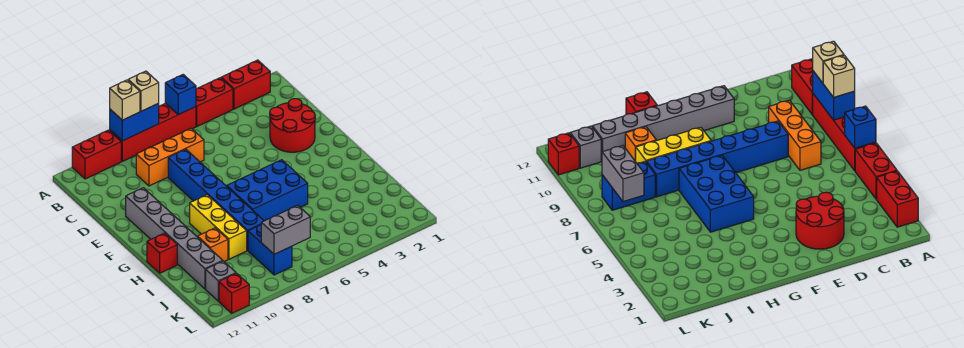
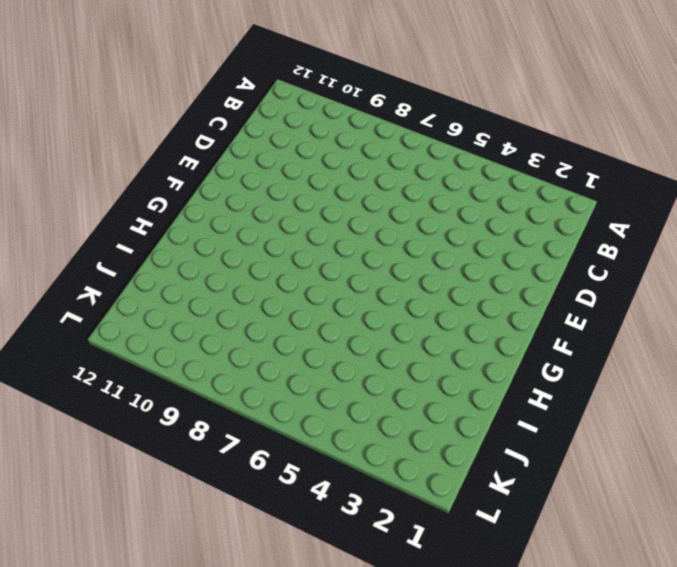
none -> red 1x2 brick [221,60,270,109]
none -> red 1x2 brick [196,78,233,126]
none -> red 1x4 brick [110,103,196,161]

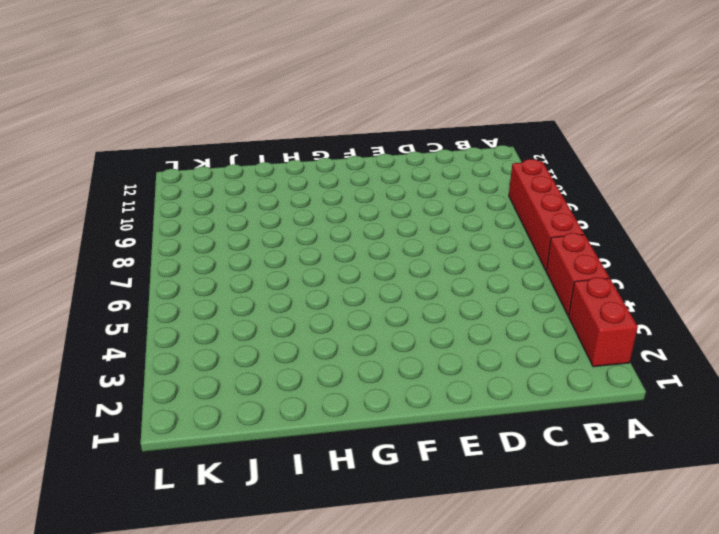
none -> red 1x2 brick [72,130,121,179]
none -> orange 1x3 brick [136,128,204,186]
none -> red 2x2 round brick [270,99,315,152]

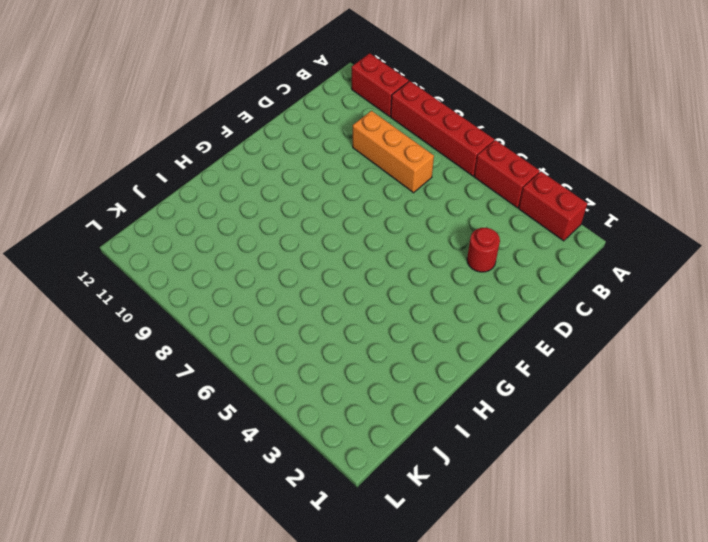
red 1x1 round brick [467,228,500,272] -> red 2x2 round brick [270,99,315,152]
none -> blue 1x6 brick [168,149,264,250]
none -> grey 1x6 brick [126,188,223,289]
none -> blue 2x3 brick [227,160,308,221]

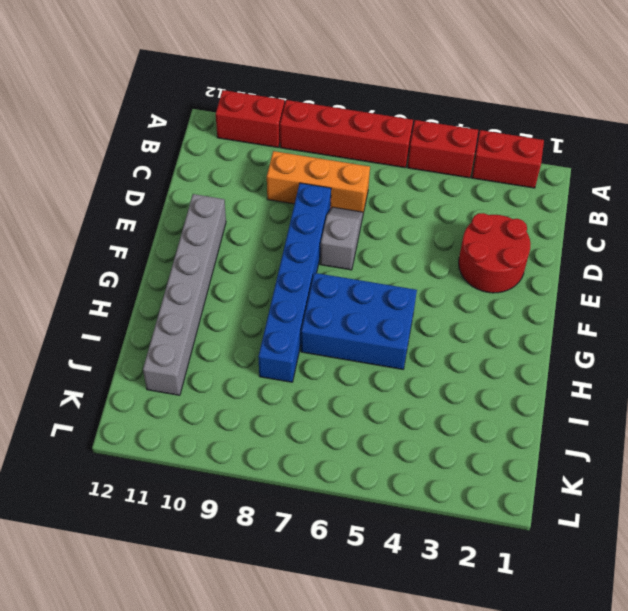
grey 1x2 slope [320,207,363,270] -> none
none -> yellow 1x3 brick [190,195,247,259]
none -> red 1x1 brick [147,233,177,273]
none -> orange 1x1 brick [198,228,228,262]

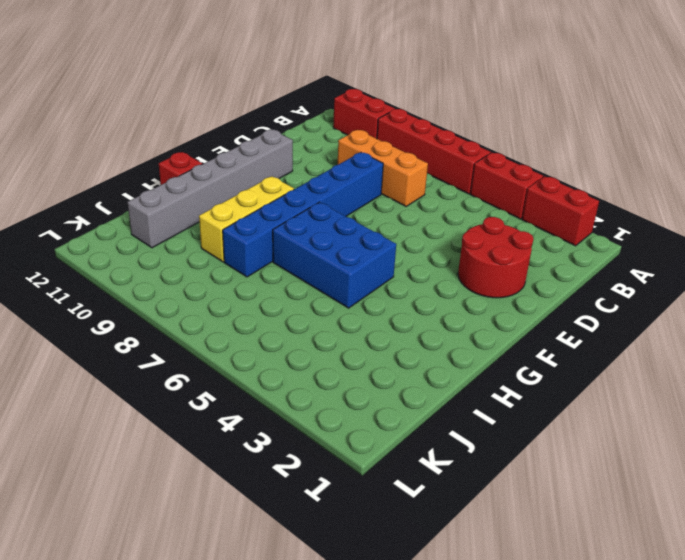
none -> orange 1x1 brick [198,228,228,262]
none -> blue 1x2 brick [248,225,292,275]
none -> grey 1x1 brick [206,261,236,301]

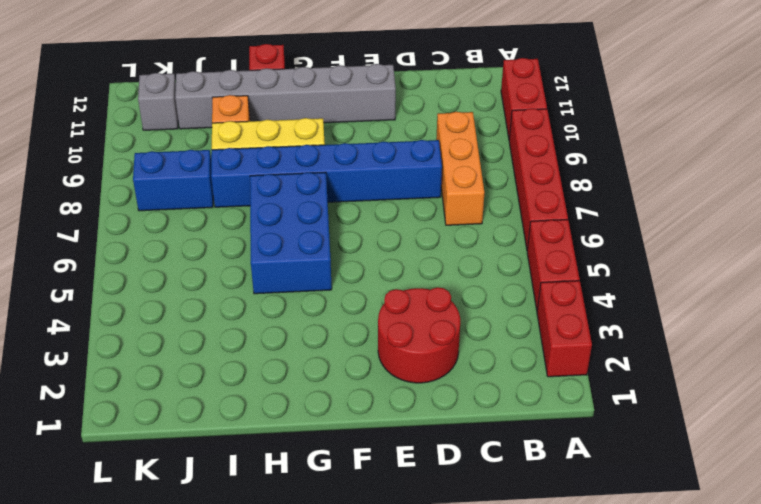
none -> red 1x1 brick [219,273,249,313]
none -> blue 1x1 brick [165,75,196,115]
none -> blue 1x2 brick [110,103,159,141]

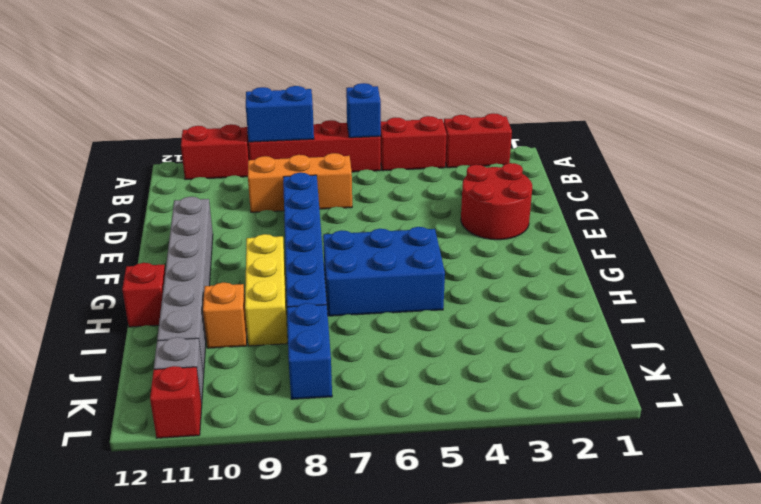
none -> grey 1x2 brick [261,205,310,254]
none -> tan 1x1 brick [128,71,159,111]
none -> tan 1x1 brick [110,80,140,120]

